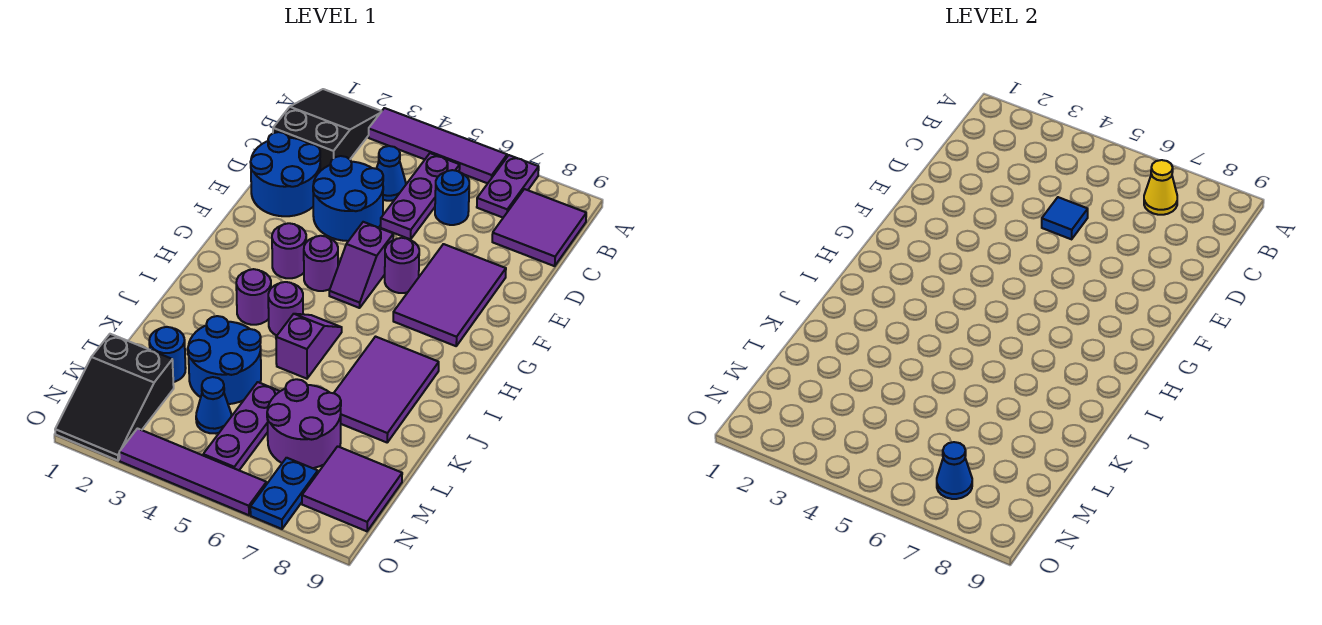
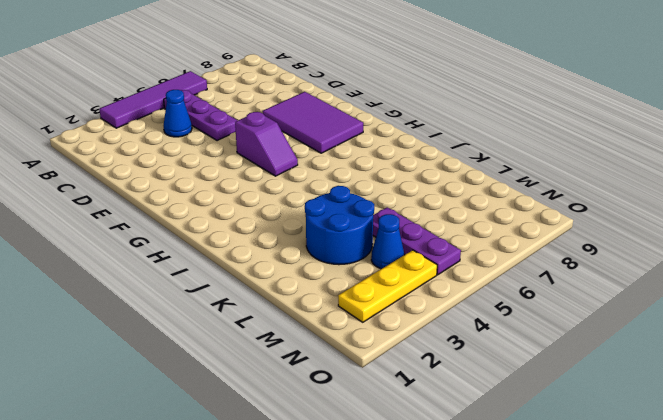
yellow 1x3 plate [338,250,437,322] -> black 2x3 slope [55,334,174,460]
none -> black 2x3 slope [273,89,382,171]
none -> purple 1x2 plate [477,155,539,217]
none -> purple 2x2 tile [492,189,586,266]
none -> blue 1x1 round brick [435,170,469,225]

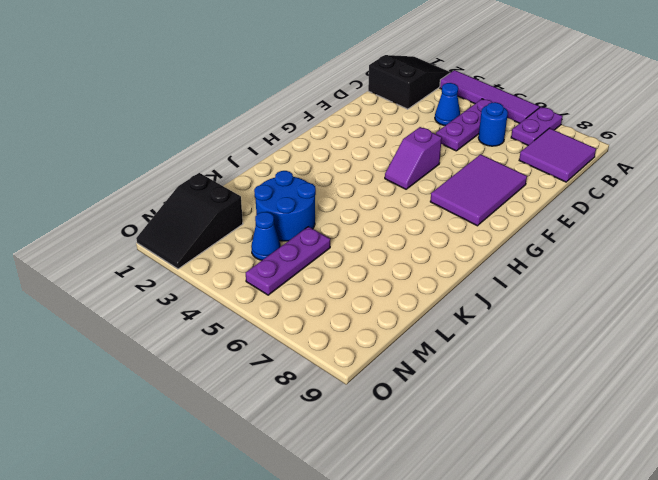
none -> blue 2x2 round brick [251,132,320,216]
none -> blue 2x2 round brick [313,156,383,241]
none -> purple 1x1 round brick [385,238,419,293]
none -> purple 1x1 round brick [272,223,306,278]

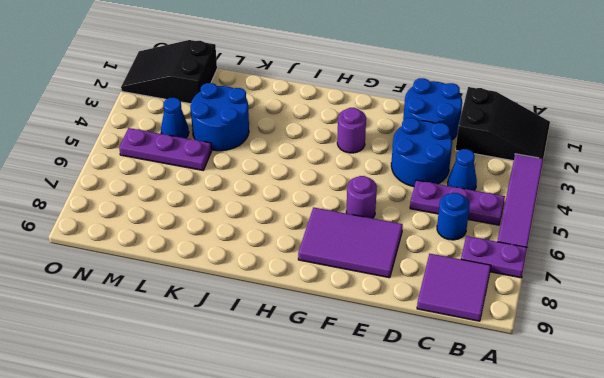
none -> purple 1x2 slope [329,222,393,308]
none -> purple 1x1 round brick [304,236,338,291]
none -> purple 1x1 round brick [236,269,271,325]
none -> purple 1x1 round brick [268,282,303,335]

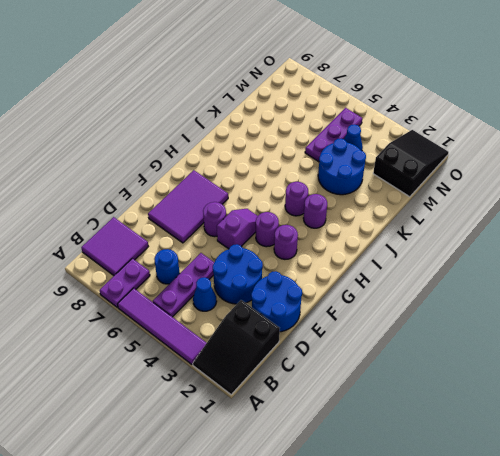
none -> purple 1x2 slope [276,314,342,379]
none -> purple 2x3 tile [334,337,439,442]
none -> blue 1x1 round brick [149,327,186,382]
none -> purple 2x2 round brick [267,379,341,468]

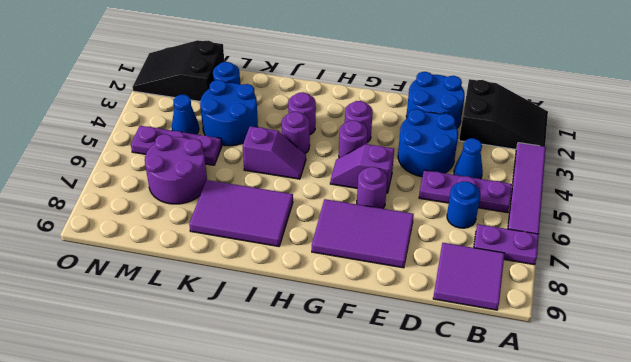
none -> purple 2x2 tile [302,446,402,531]
none -> blue 1x2 plate [250,458,318,529]
none -> purple 1x4 tile [119,429,266,515]
none -> yellow 1x1 cone [1144,160,1177,215]

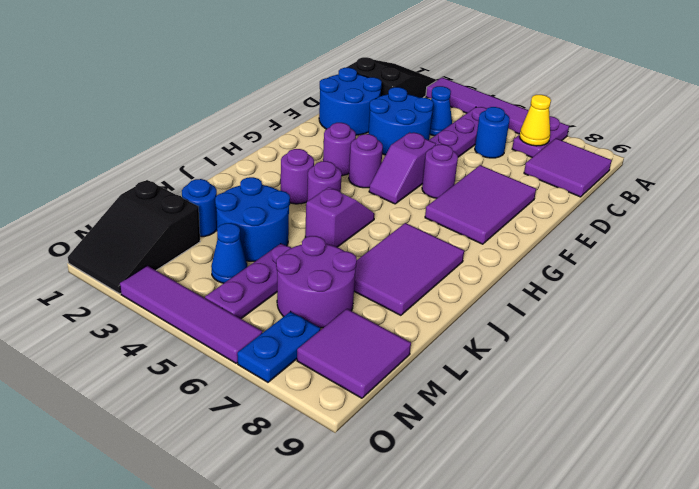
none -> blue 1x1 tile [1042,197,1088,239]
none -> blue 1x1 cone [937,442,972,499]

